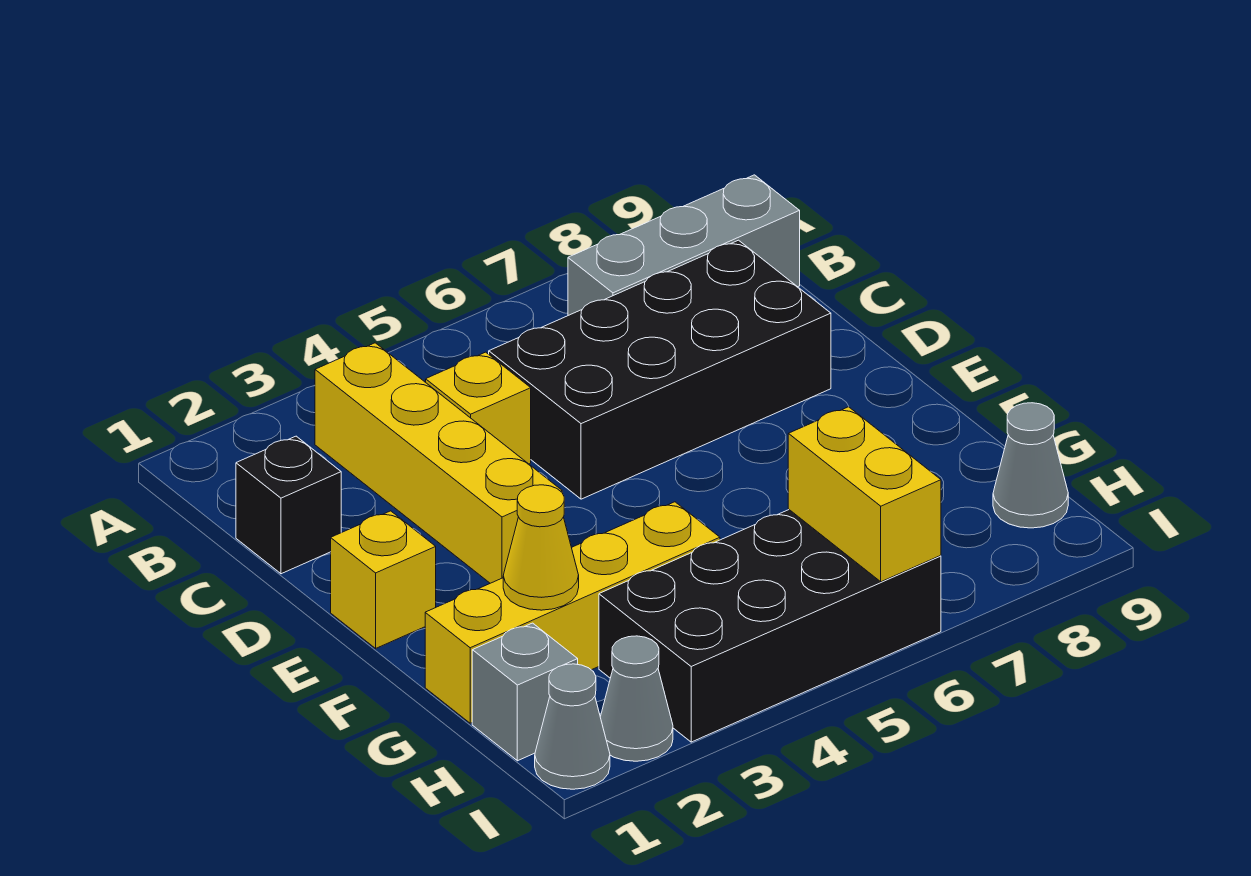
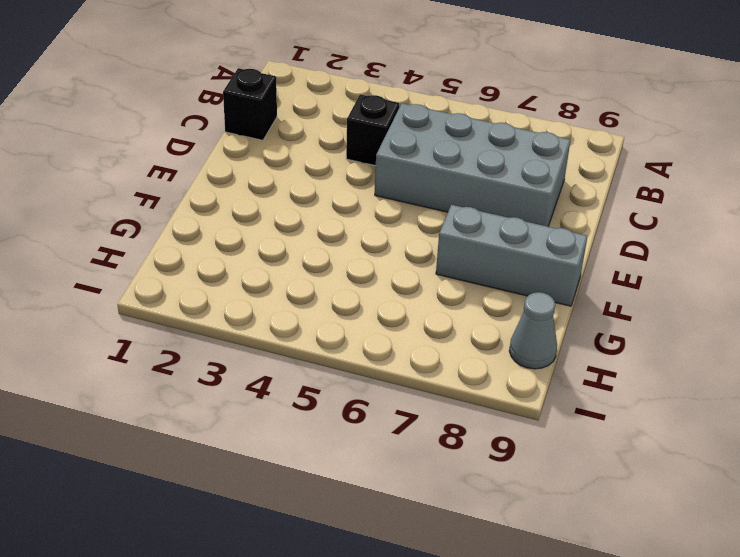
black 1x1 brick [346,94,399,166] -> yellow 1x1 brick [426,352,531,464]
grey 2x4 brick [375,103,570,226] -> black 2x4 brick [489,240,831,499]
grey 1x3 brick [436,205,588,306] -> grey 1x3 brick moved to [568,175,800,315]
none -> yellow 1x4 brick [315,343,562,583]
none -> yellow 1x1 brick [331,511,436,648]
none -> yellow 1x4 brick [425,502,720,723]

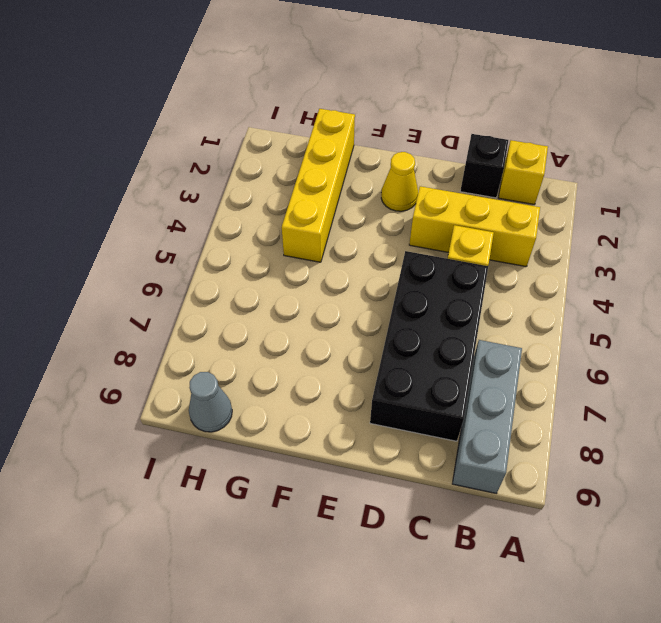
yellow 1x1 brick [498,140,548,205] -> yellow 1x1 brick moved to [331,511,436,648]
yellow 1x3 brick [409,186,540,267] -> yellow 1x4 brick [315,343,562,583]
yellow 1x1 cone [381,152,418,211] -> yellow 1x1 cone moved to [503,485,579,610]
none -> grey 1x1 brick [472,623,578,761]
none -> black 2x4 brick [599,510,941,742]
none -> grey 1x1 cone [535,664,610,789]

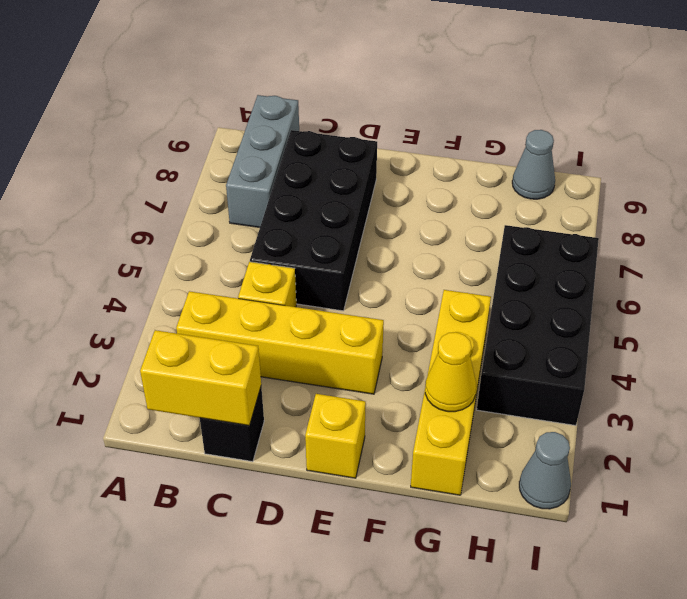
yellow 1x2 brick [140,330,261,426] -> yellow 1x2 brick moved to [788,407,941,582]
none -> grey 1x1 brick [472,623,578,761]
none -> grey 1x1 cone [600,636,673,761]

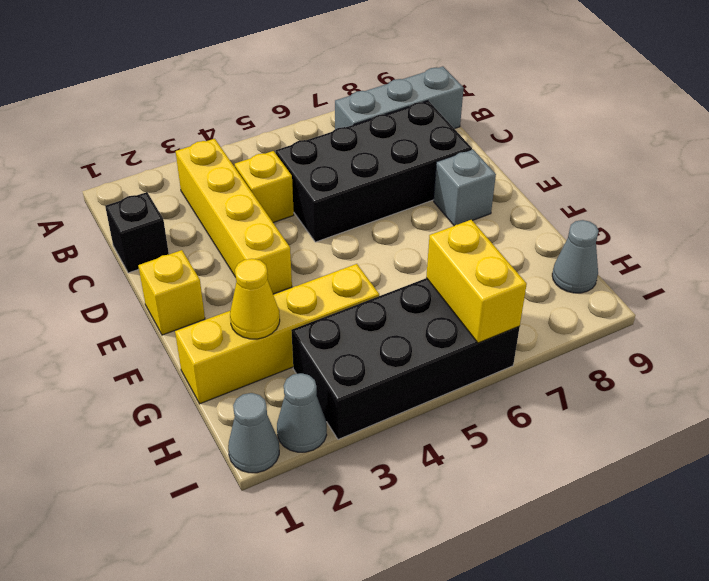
grey 1x1 brick [434,149,496,226] -> grey 1x1 brick moved to [472,623,578,761]

